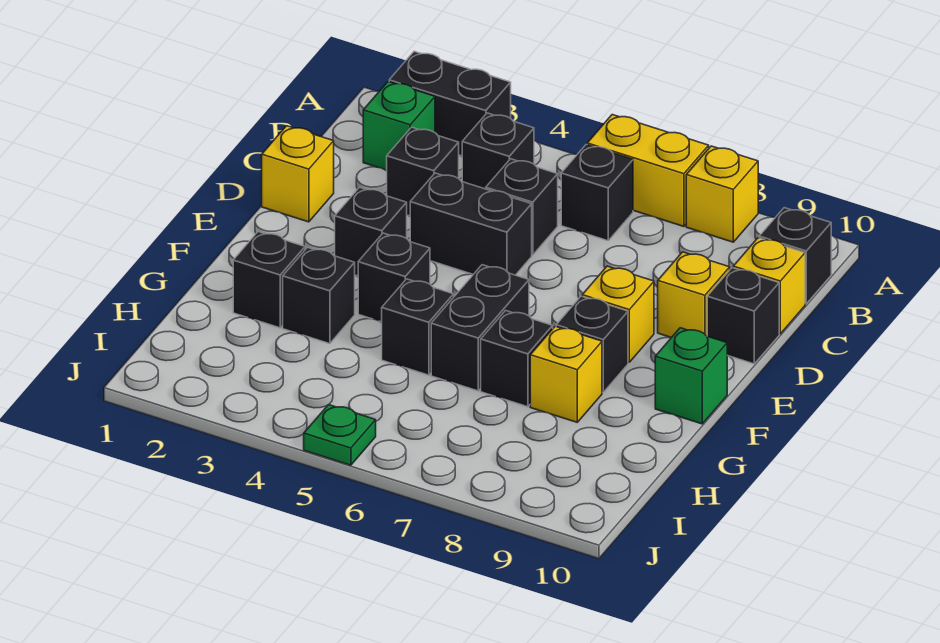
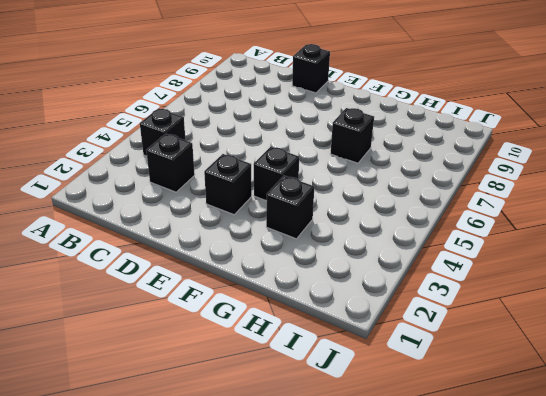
none -> black 1x2 brick [389,51,511,156]
none -> yellow 1x2 brick [587,115,709,226]
none -> yellow 1x1 brick [686,146,758,242]

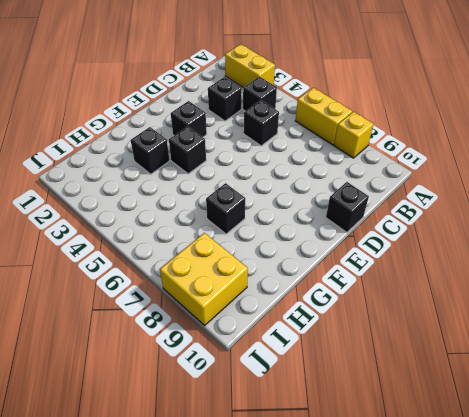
yellow 1x2 brick [225,44,275,88] -> black 1x2 brick [389,51,511,156]
yellow 2x2 brick [160,233,248,325] -> none
none -> green 1x1 brick [363,82,435,170]
none -> black 1x1 brick [561,145,633,241]
none -> black 1x1 brick [759,208,831,304]

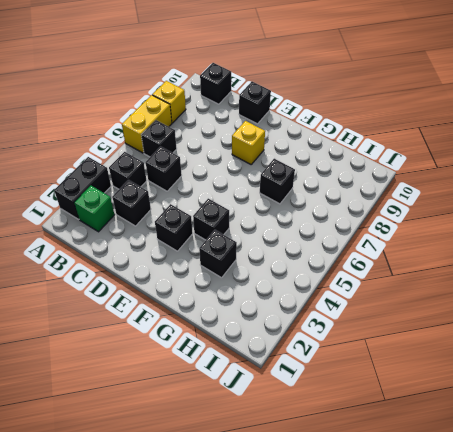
none -> yellow 1x1 brick [733,238,805,334]
none -> yellow 1x1 brick [262,126,334,222]
none -> black 1x2 brick [410,173,532,275]

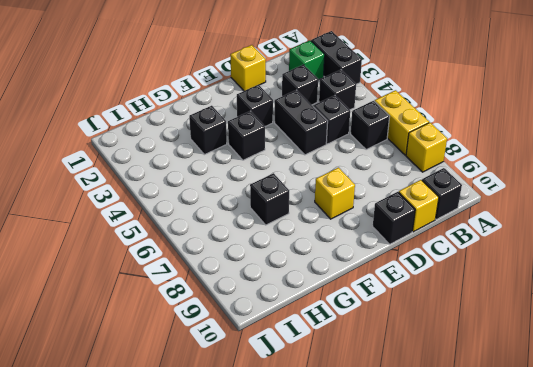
none -> yellow 1x1 brick [658,252,730,338]
none -> black 1x2 brick [431,265,529,391]
none -> black 1x1 brick [556,296,628,392]

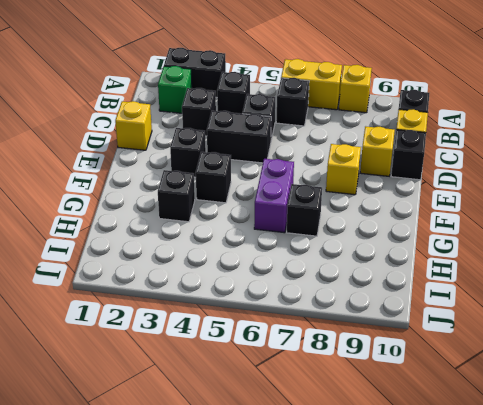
purple 1x2 brick [254,159,294,233] -> black 1x2 brick [431,265,529,391]
none -> black 1x1 brick [556,296,628,392]
none -> green 1x1 brick [655,328,727,424]
none -> black 1x1 brick [233,232,305,328]

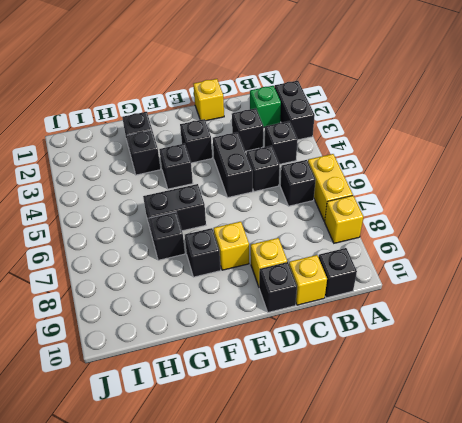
none -> green 1x1 brick [655,328,727,424]
none -> black 1x1 brick [382,279,454,375]
none -> yellow 1x1 brick [530,326,602,422]

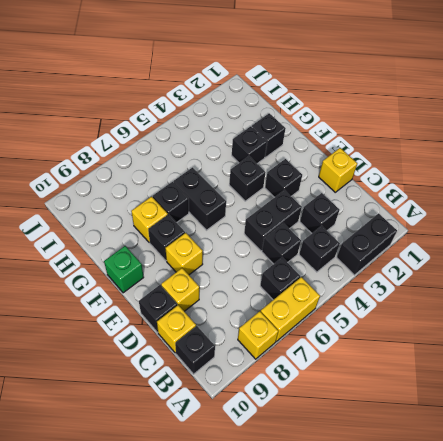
none -> green 1x1 brick [363,82,435,170]
none -> black 1x1 brick [382,279,454,375]
none -> green 1x1 plate [304,405,376,465]

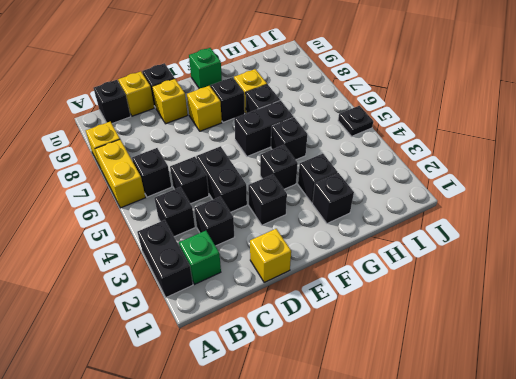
black 1x1 plate [338,106,373,136] -> green 1x1 plate [304,405,376,465]

